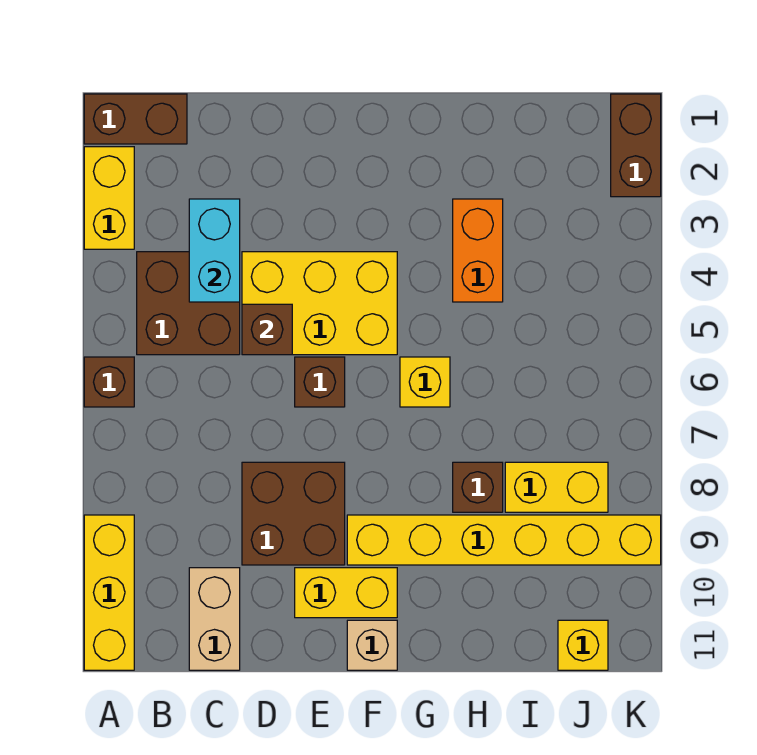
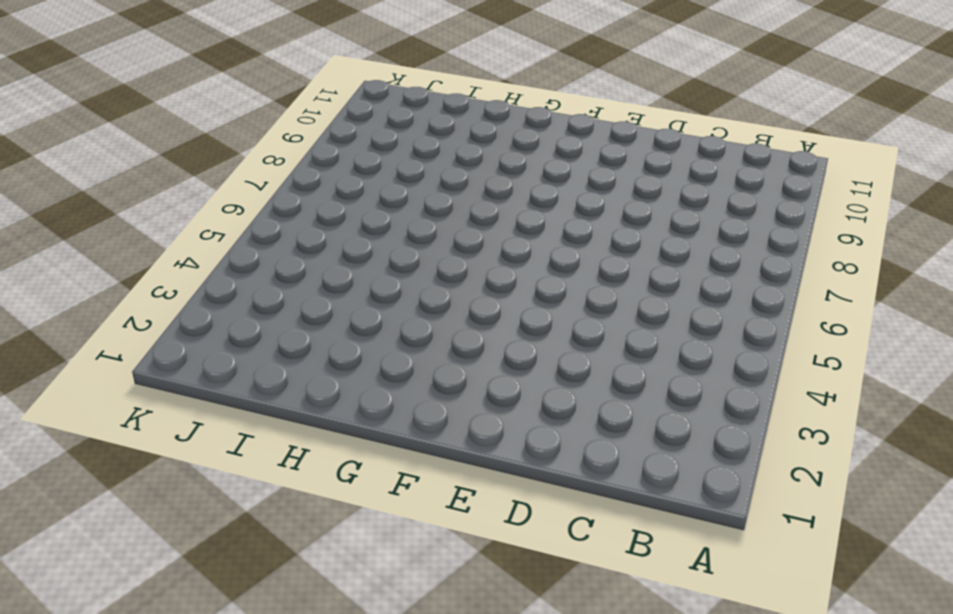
none -> brown 1x2 brick [84,94,187,144]
none -> yellow 1x2 brick [84,147,134,249]
none -> brown 1x1 brick [84,357,134,407]

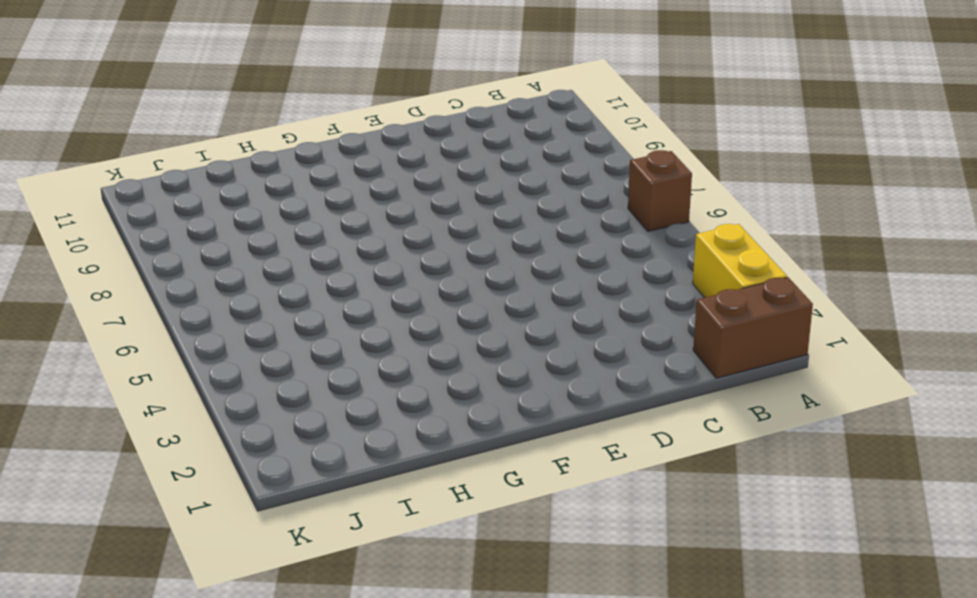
none -> yellow 1x3 brick [84,515,134,670]
none -> brown 2x2 brick [137,252,240,355]
none -> tan 1x2 brick [189,568,240,670]

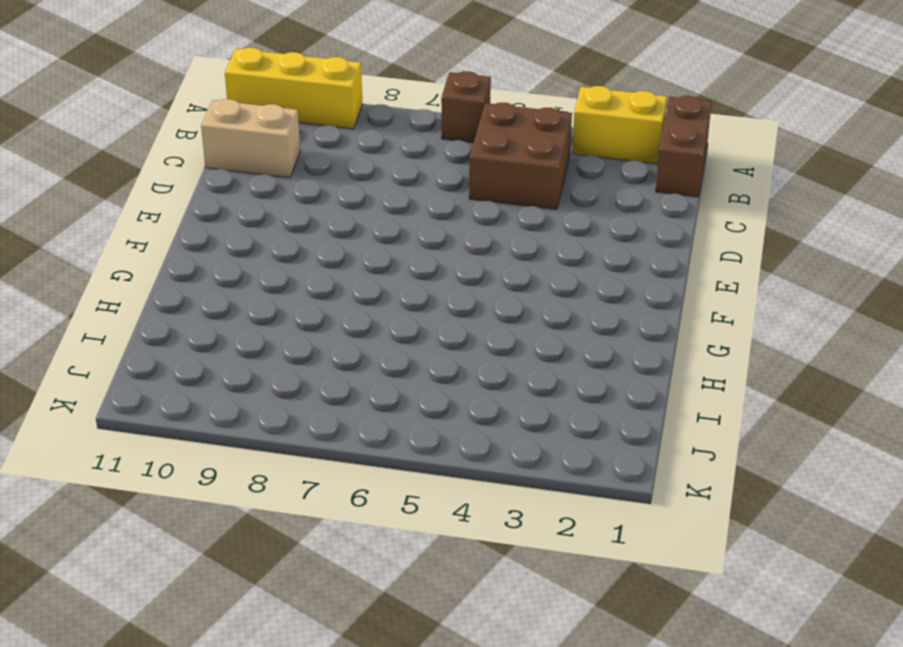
none -> yellow 2x3 brick [242,252,397,355]
none -> brown 2x2 brick [242,462,345,565]
none -> brown 1x1 brick [295,357,345,407]

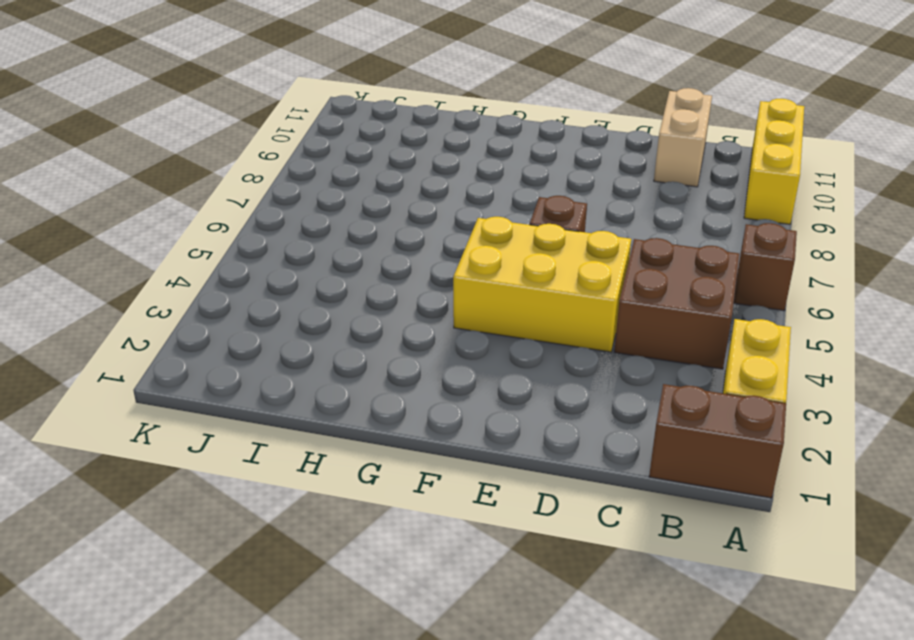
none -> brown 2x2 brick [242,462,345,565]
none -> yellow 1x2 brick [295,568,397,618]
none -> yellow 1x6 brick [347,515,661,565]

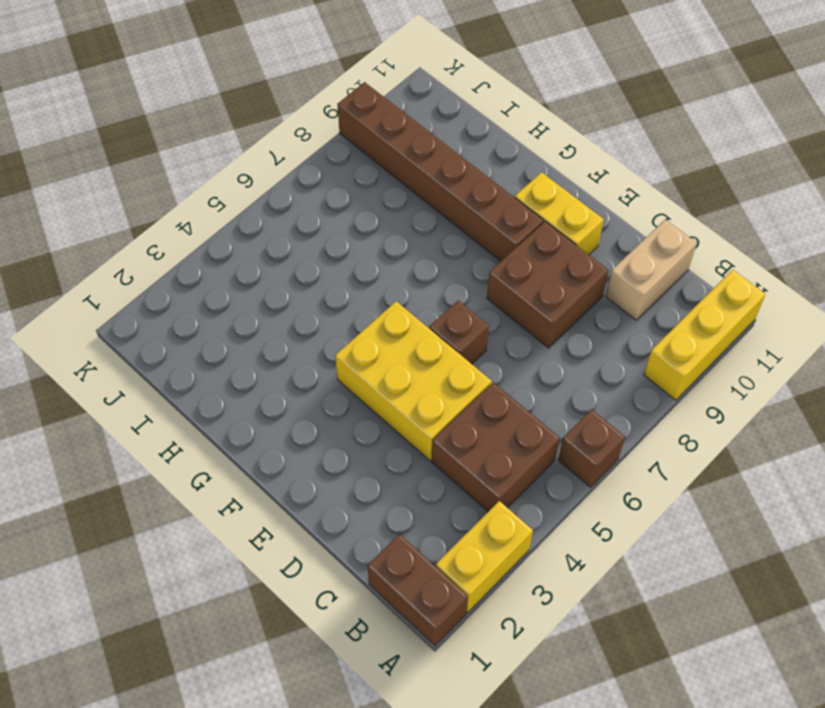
brown 1x6 brick [337,82,544,261] -> yellow 1x6 brick [347,515,661,565]
none -> tan 1x1 brick [347,620,397,670]
none -> yellow 1x1 brick [400,357,450,407]
none -> orange 1x2 brick [453,199,503,302]

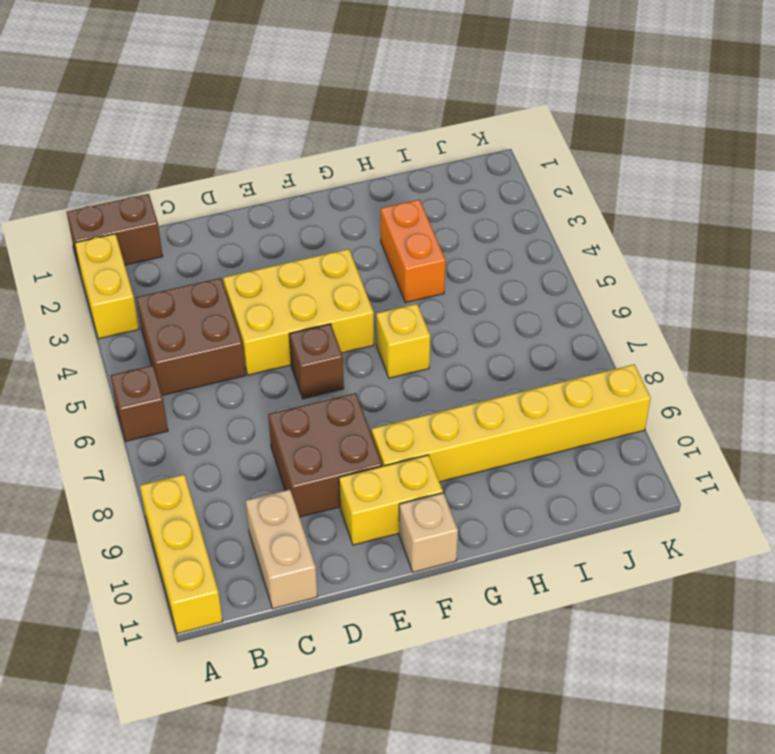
none -> brown 1x1 brick [453,462,503,512]
none -> yellow 1x2 brick [505,462,608,512]
none -> yellow 1x1 brick [558,620,608,670]

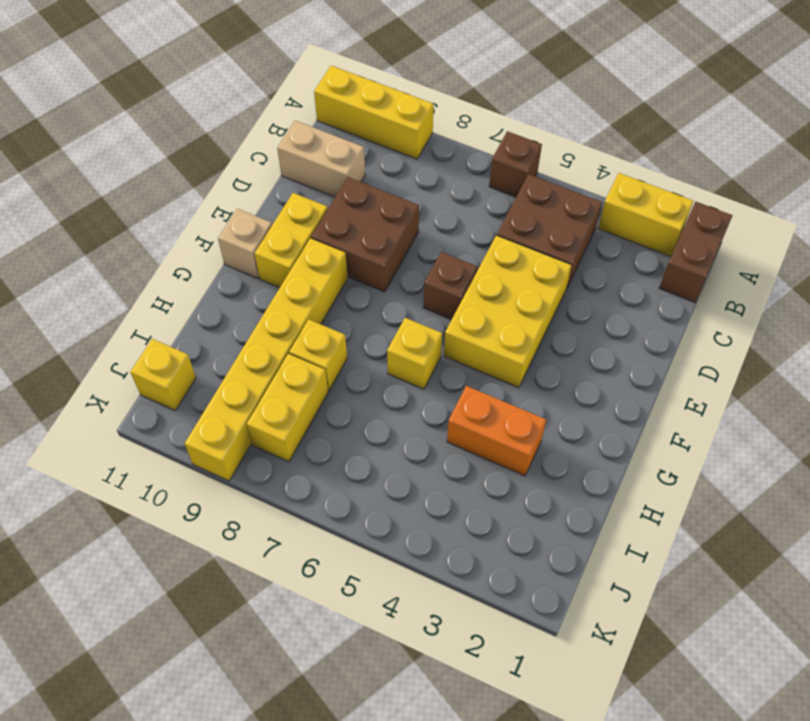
yellow 1x1 brick [289,319,347,391] -> brown 1x1 brick [453,462,503,512]
none -> brown 1x2 brick [611,94,661,197]
none -> cyan 1x2 brick [189,199,240,302]
none -> brown 1x1 brick [242,304,292,355]

